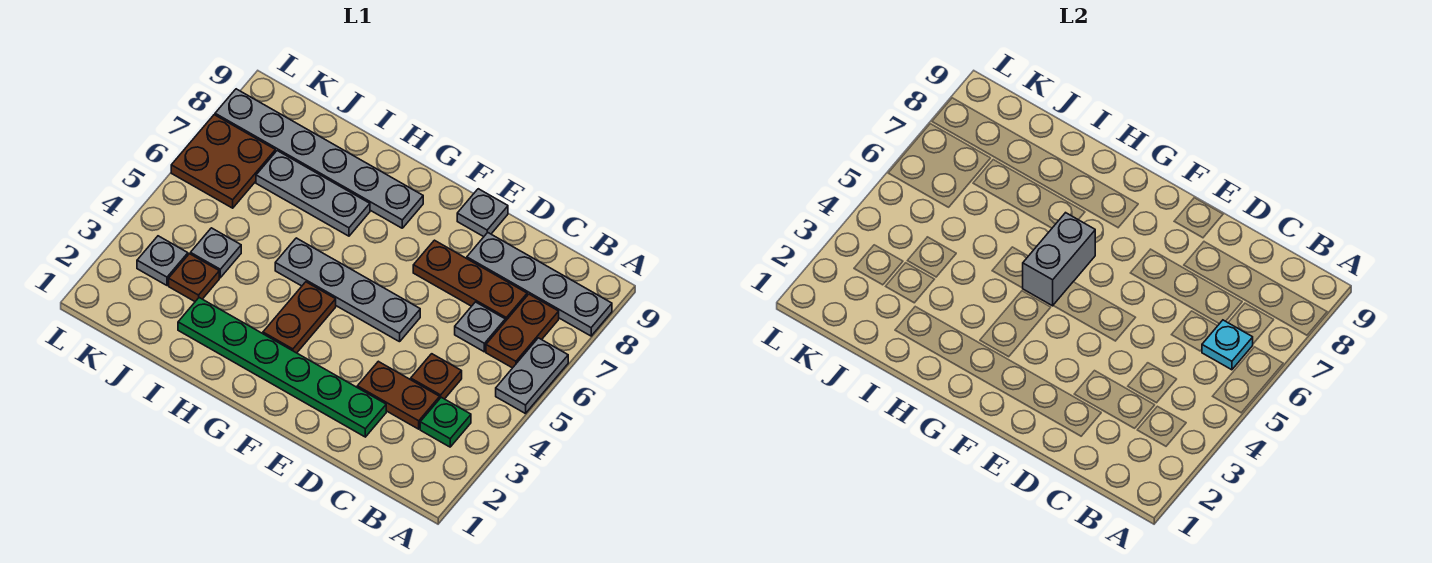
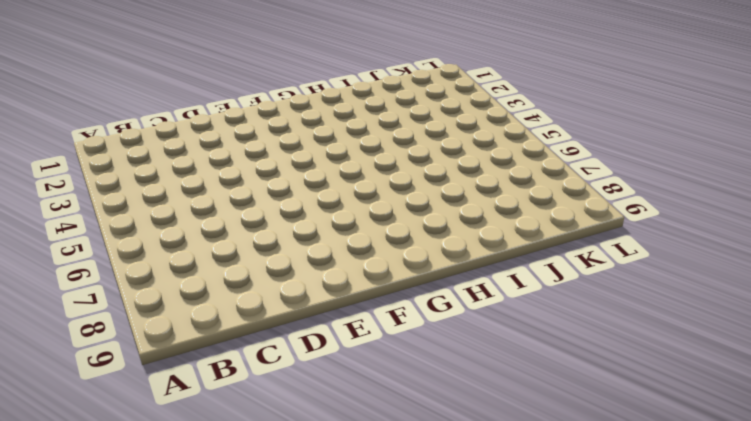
none -> grey 1x2 plate [496,338,568,414]
none -> grey 1x4 plate [467,233,612,336]
none -> green 1x1 plate [420,397,471,447]

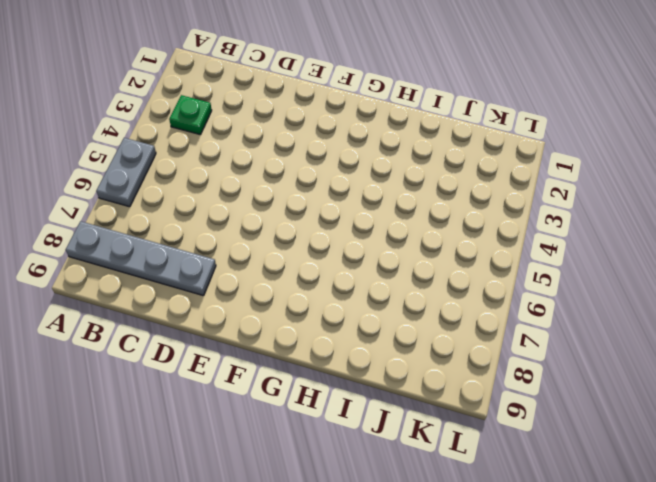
none -> brown 1x2 plate [486,294,559,368]
none -> brown 1x2 plate [357,361,440,429]
none -> brown 1x1 plate [411,354,462,399]

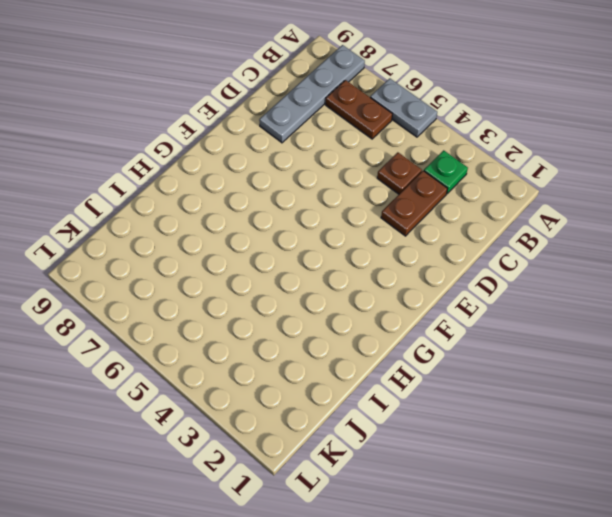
none -> grey 1x1 plate [455,302,505,352]
none -> brown 1x3 plate [413,240,527,321]
none -> green 1x6 plate [178,298,386,437]

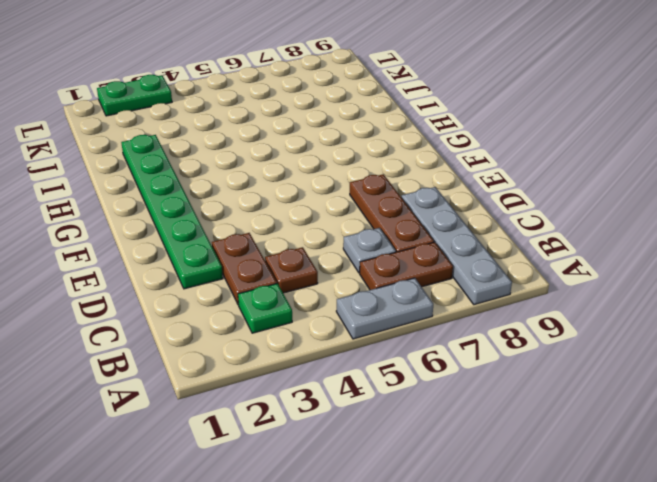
green 1x2 plate [97,75,172,116] -> none
none -> grey 1x4 plate [275,238,420,342]
none -> grey 1x1 plate [457,189,508,237]
none -> brown 1x2 plate [263,282,336,353]

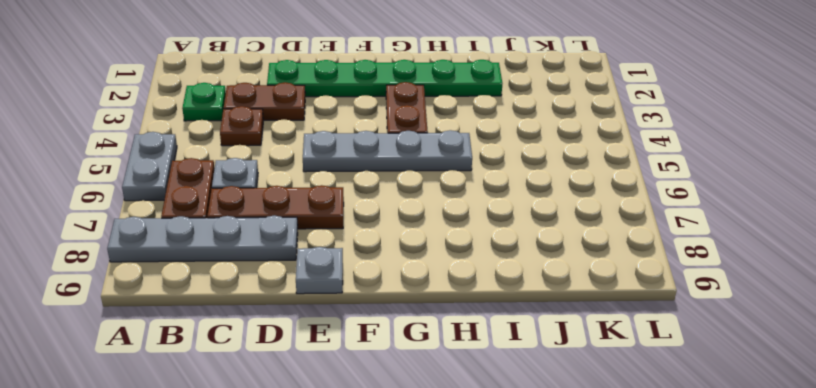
none -> grey 1x6 plate [215,89,423,228]
none -> grey 1x3 plate [256,151,370,236]
none -> brown 1x1 plate [169,254,219,301]

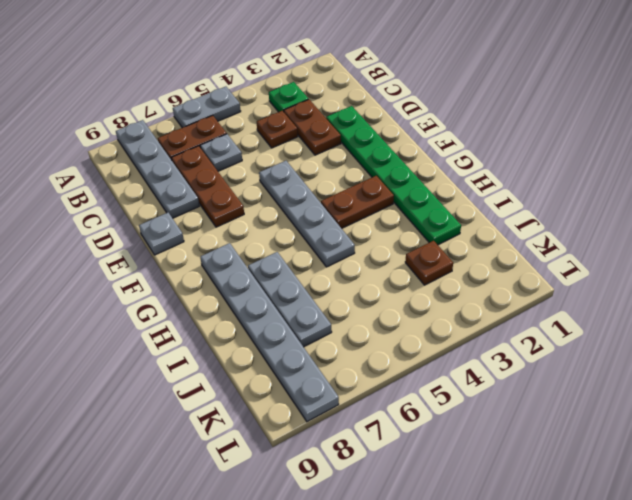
none -> grey 1x1 plate [190,228,241,278]
none -> grey 1x1 plate [137,236,188,285]
none -> brown 2x2 plate [171,115,275,208]

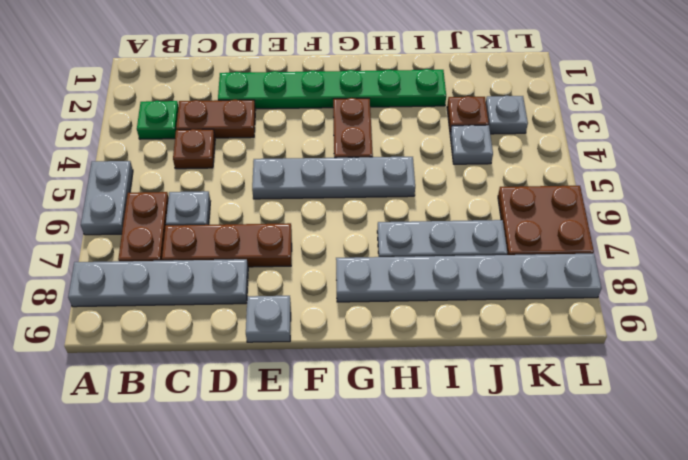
none -> cyan 1x1 plate [1202,320,1253,370]
none -> grey 1x2 brick [1023,213,1095,306]

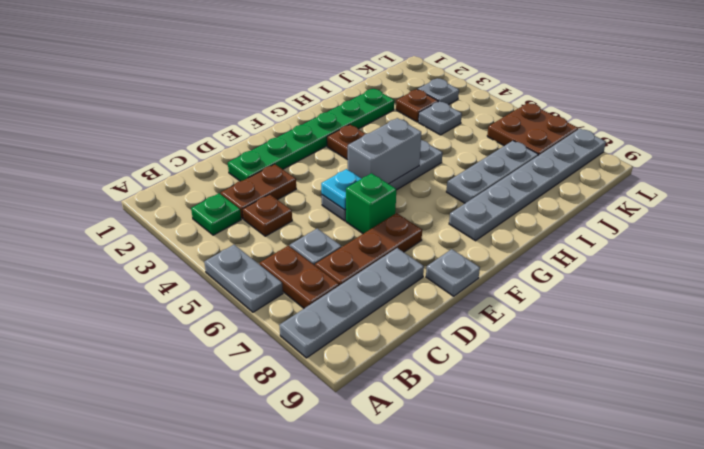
cyan 1x1 plate [321,169,361,210] -> cyan 1x1 plate moved to [1202,320,1253,370]
green 1x1 brick [346,173,396,234] -> none
grey 1x2 brick [348,118,421,184] -> grey 1x2 brick turned to [1023,213,1095,306]

